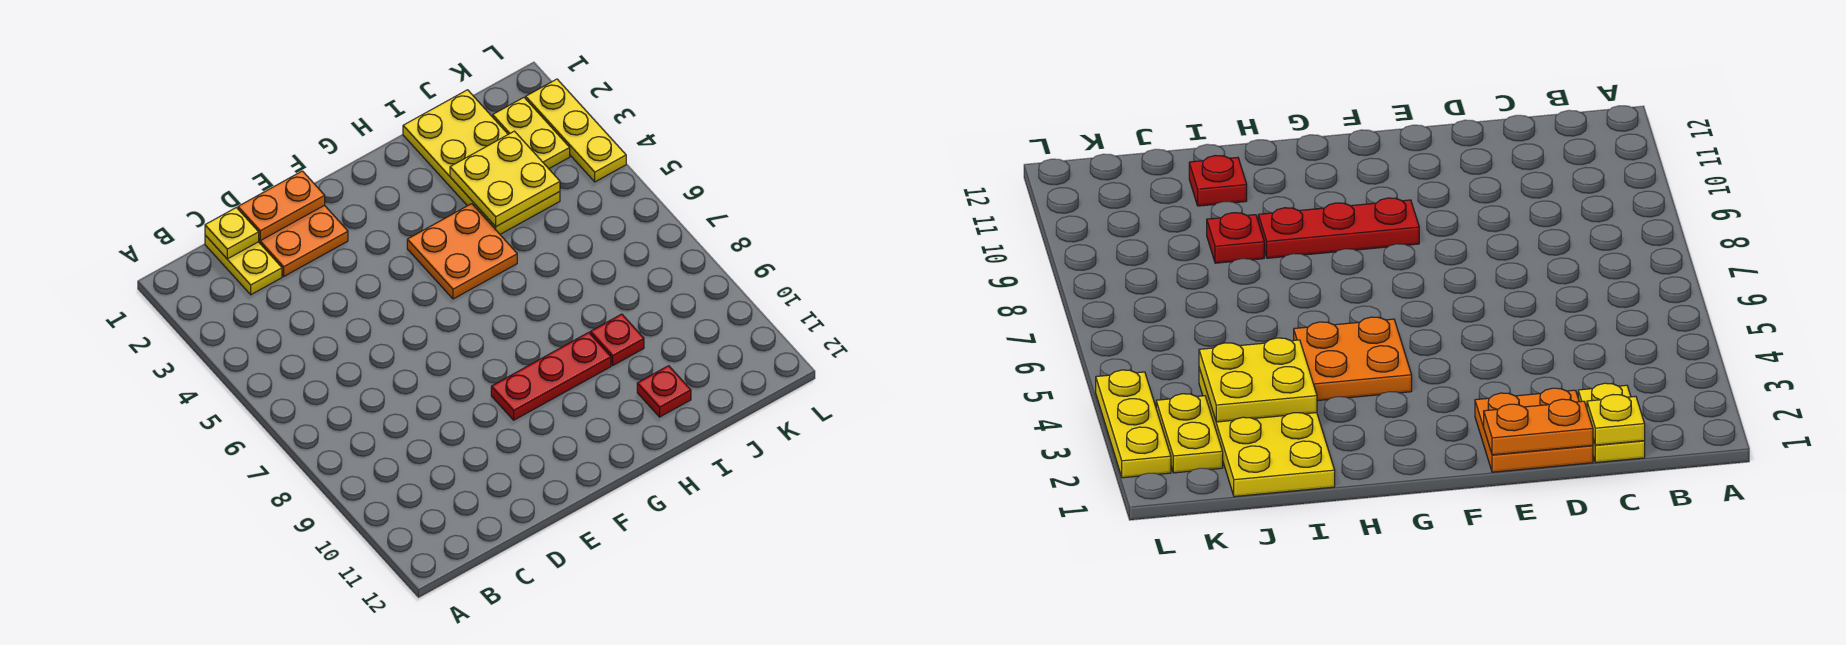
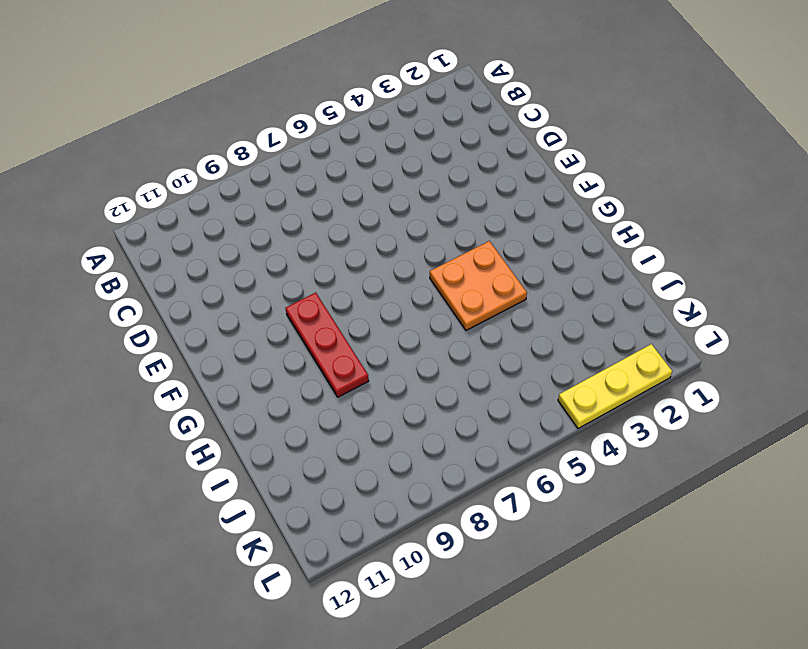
none -> yellow 1x2 plate [205,235,282,295]
none -> orange 2x2 plate [259,205,348,276]
none -> yellow 2x4 plate [403,90,560,234]

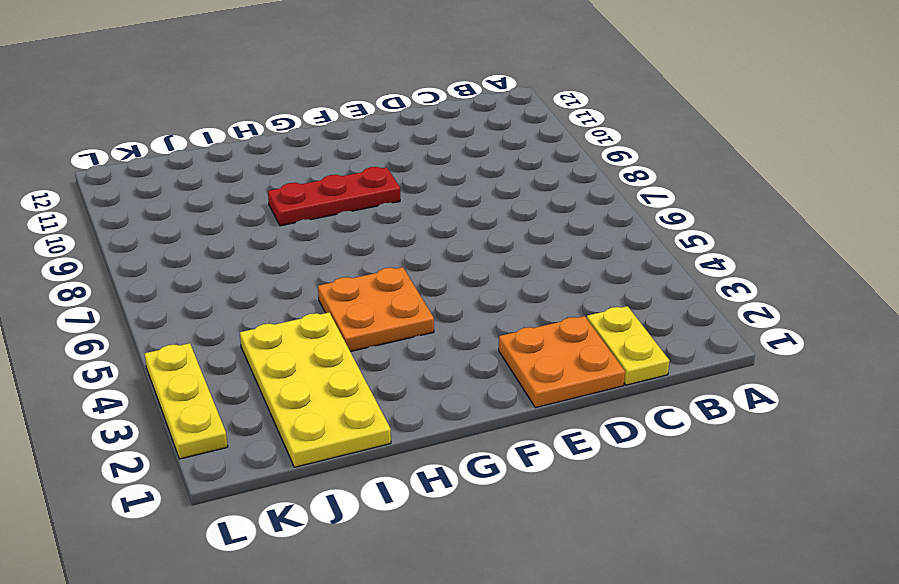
none -> red 1x1 plate [590,314,644,365]
none -> red 1x1 plate [637,366,691,417]
none -> yellow 1x2 plate [493,97,570,169]

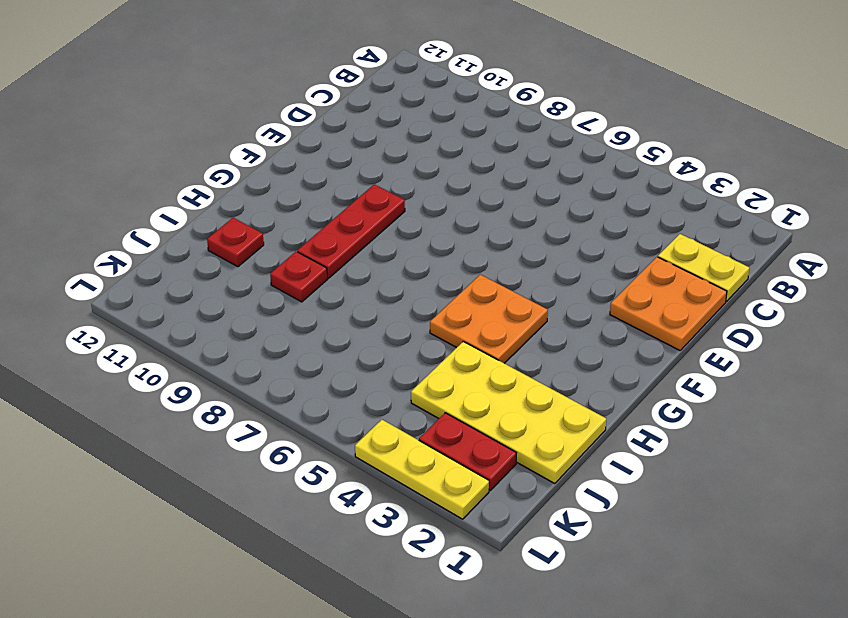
red 1x2 plate [419,413,516,490] -> yellow 1x2 plate [493,97,570,169]
none -> yellow 1x1 plate [205,208,259,259]
none -> orange 1x2 plate [238,171,325,241]
none -> yellow 2x2 plate [450,131,560,227]

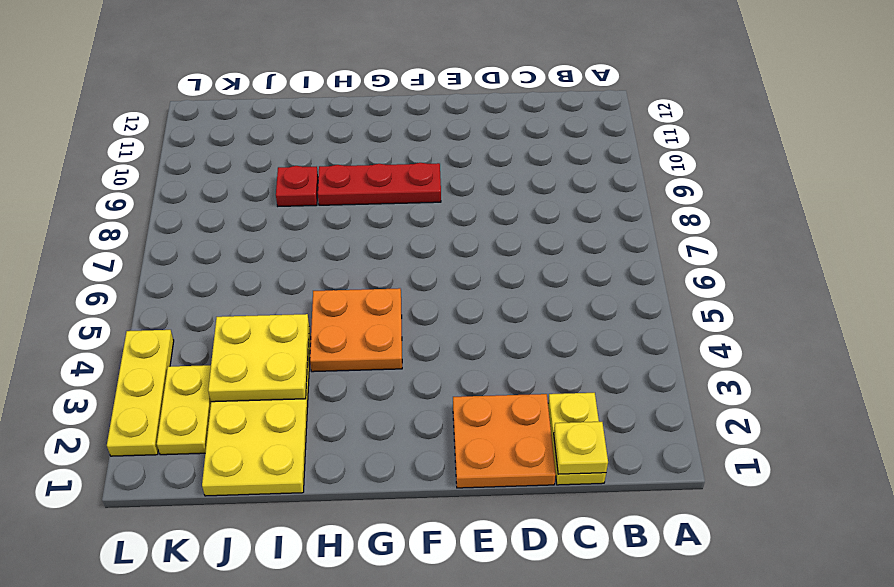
none -> red 1x1 plate [637,366,691,417]
none -> orange 1x2 plate [238,171,325,241]

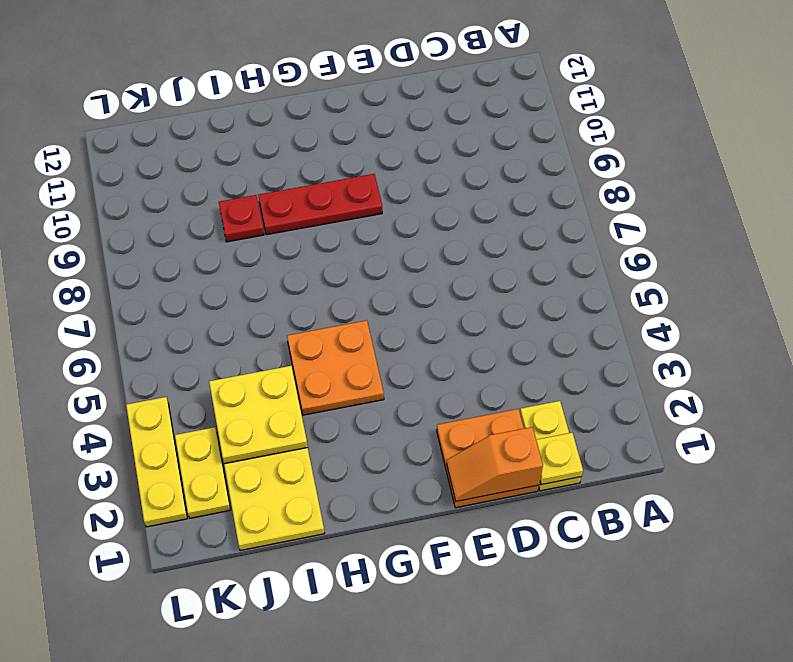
orange 1x2 slope [447,427,543,501] -> orange 1x2 plate [238,171,325,241]
none -> red 1x1 plate [637,366,691,417]

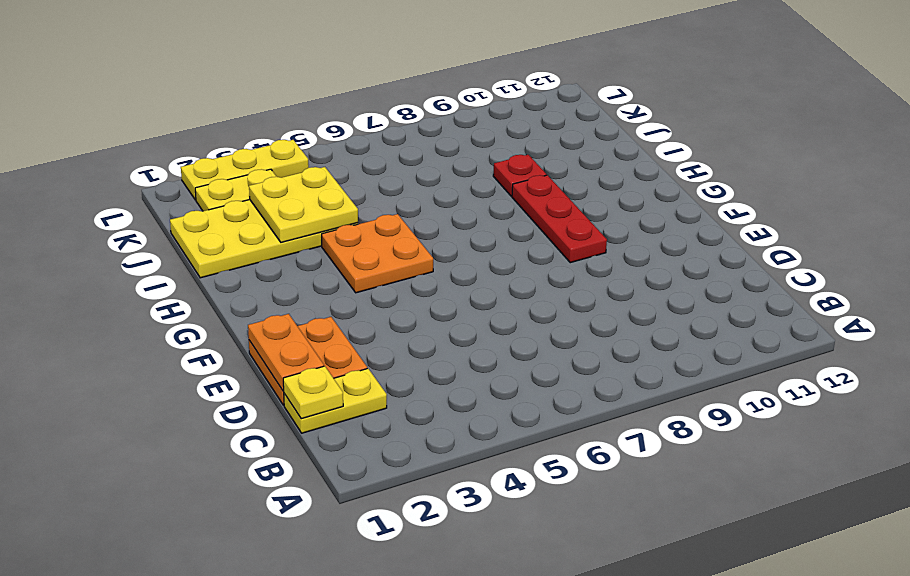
none -> red 1x1 plate [637,366,691,417]

